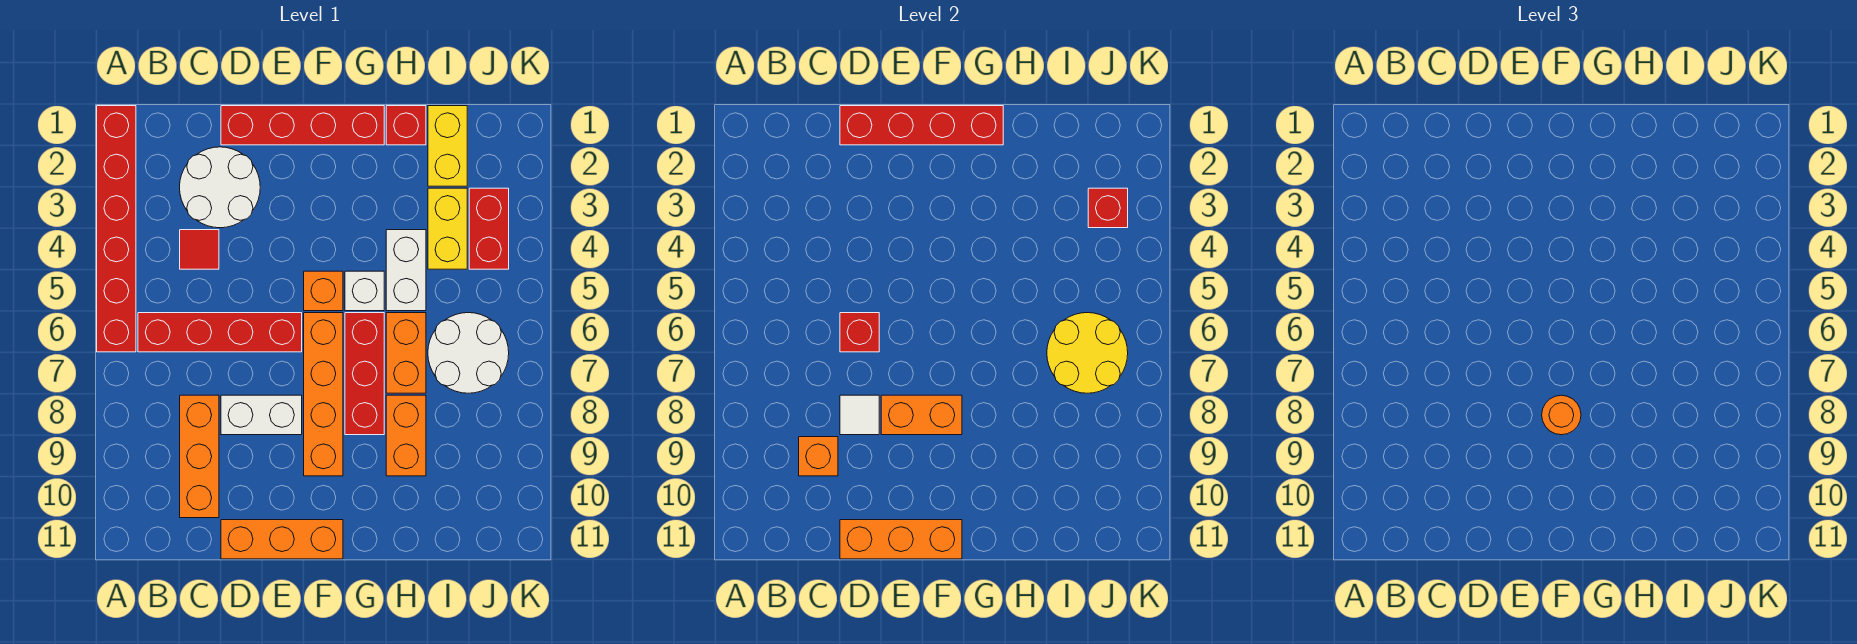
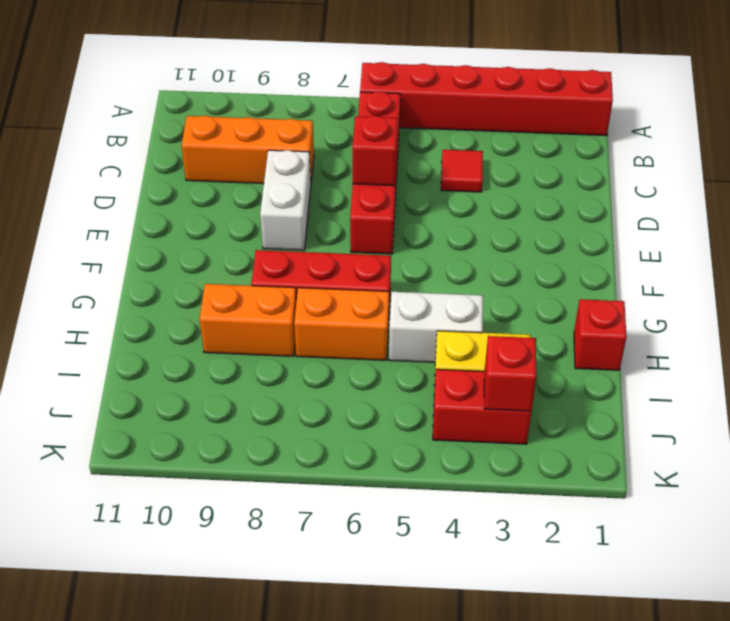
none -> white 2x2 round brick [180,147,260,228]
none -> red 1x4 brick [221,106,384,145]
none -> orange 1x3 brick [221,520,343,559]

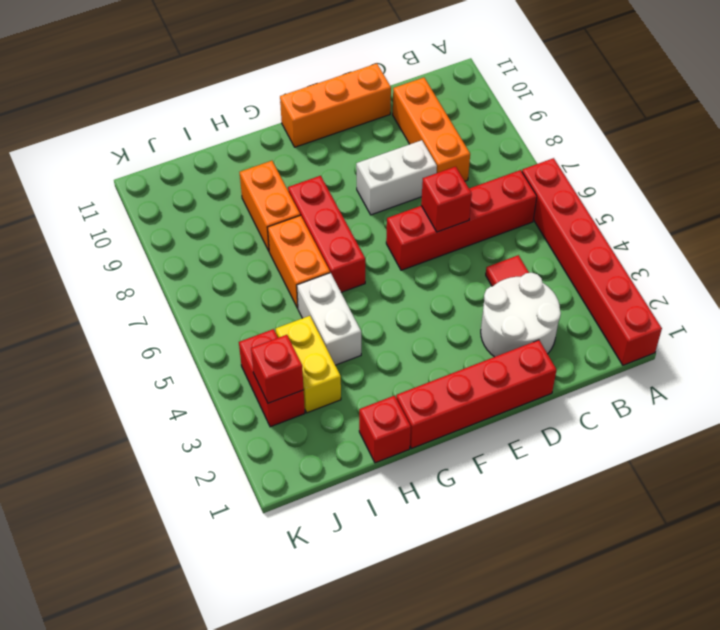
none -> orange 1x1 brick [304,271,343,311]
none -> orange 1x4 brick [304,313,343,476]
none -> white 1x1 brick [345,271,384,311]

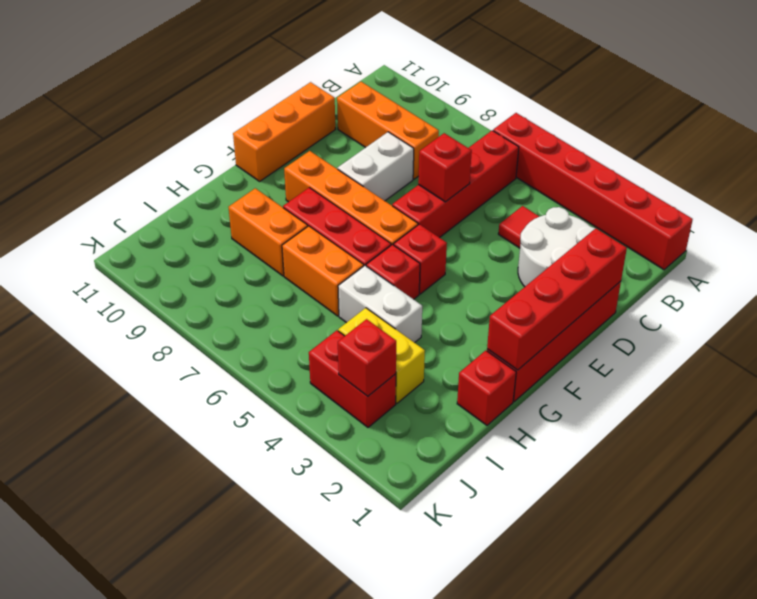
red 1x1 brick [394,224,447,294] -> orange 1x1 brick [304,271,343,311]
red 1x1 brick [366,244,420,299] -> white 1x1 brick [345,271,384,311]
none -> yellow 1x2 brick [428,106,467,186]
none -> white 2x2 round brick [428,313,509,393]
none -> orange 1x1 brick [799,437,838,476]

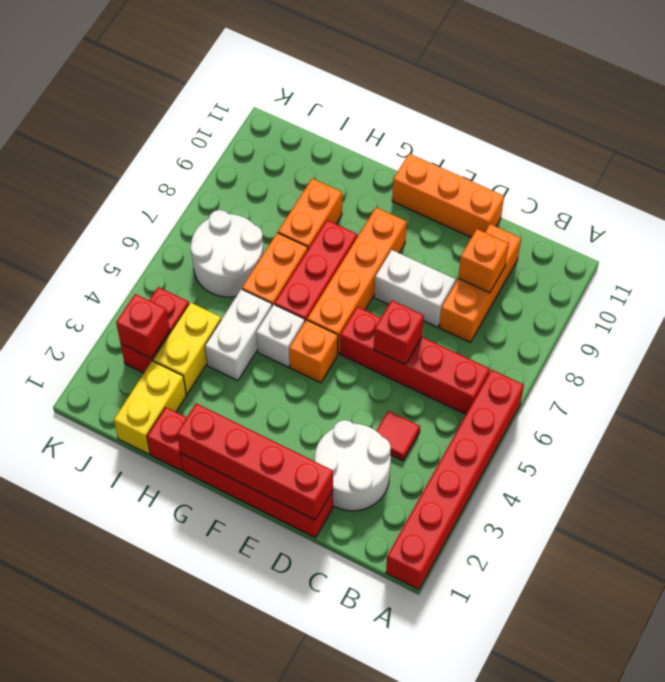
none -> white 1x1 tile [840,395,879,435]
none -> orange 1x3 brick [840,520,962,559]
none -> orange 1x2 brick [881,395,962,435]

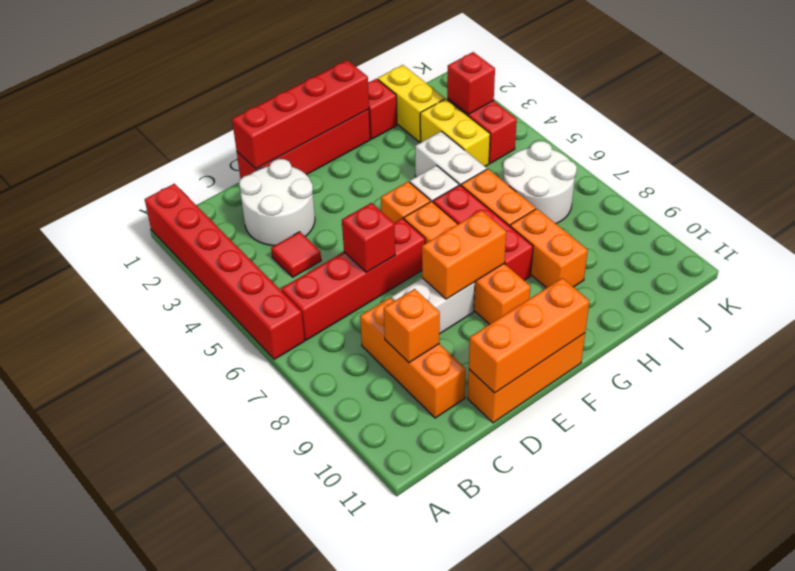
none -> white 1x1 tile [840,395,879,435]
none -> yellow 2x2 round brick [1047,313,1128,393]
none -> orange 1x1 round brick [1542,395,1581,435]

